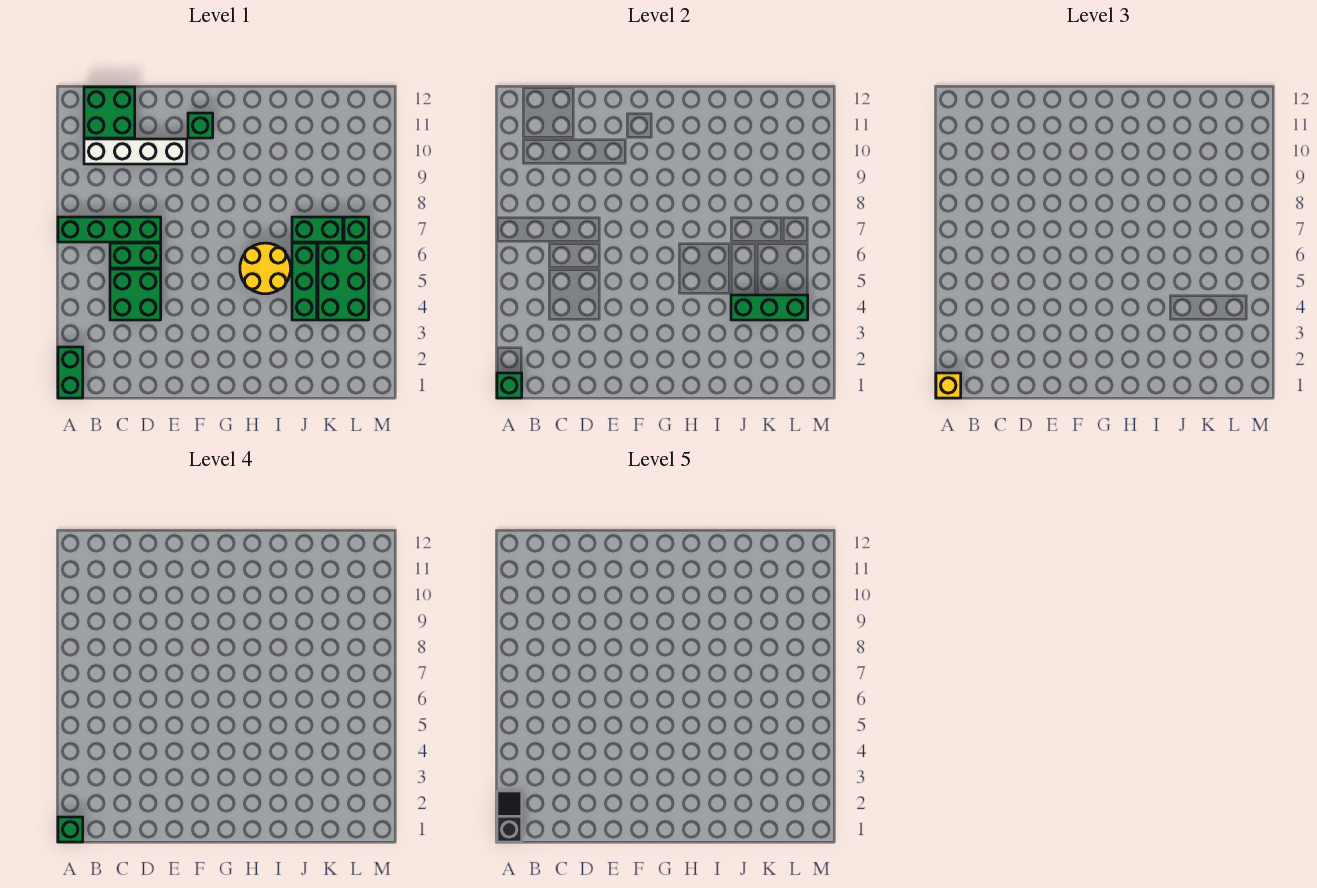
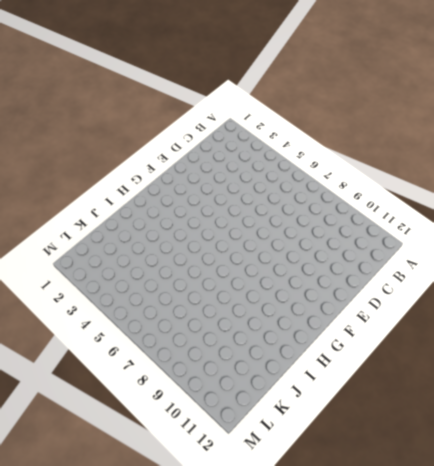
none -> green 1x2 brick [58,347,83,398]
none -> green 1x4 brick [58,217,161,242]
none -> white 1x4 brick [84,139,187,164]

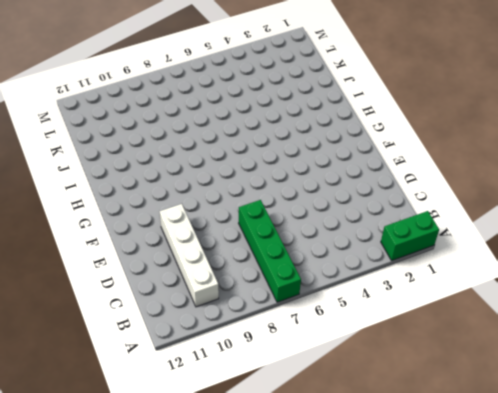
none -> green 2x2 brick [84,87,135,138]
none -> green 2x2 brick [110,269,161,320]
none -> green 1x2 brick [110,243,161,268]

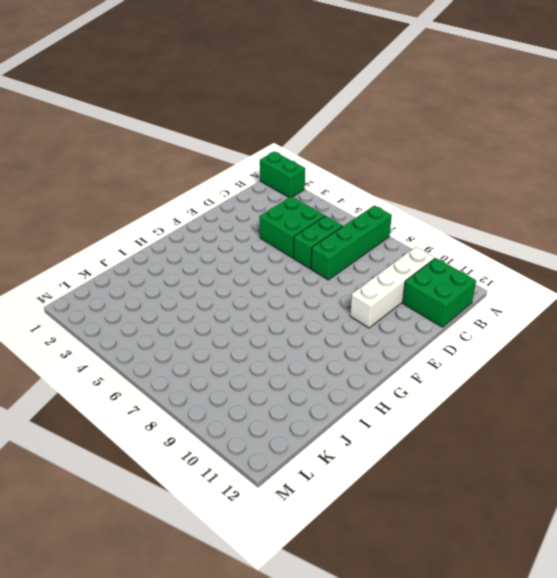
none -> green 1x1 brick [188,113,213,138]
none -> yellow 2x2 round brick [240,243,291,294]
none -> green 1x3 brick [292,243,317,320]

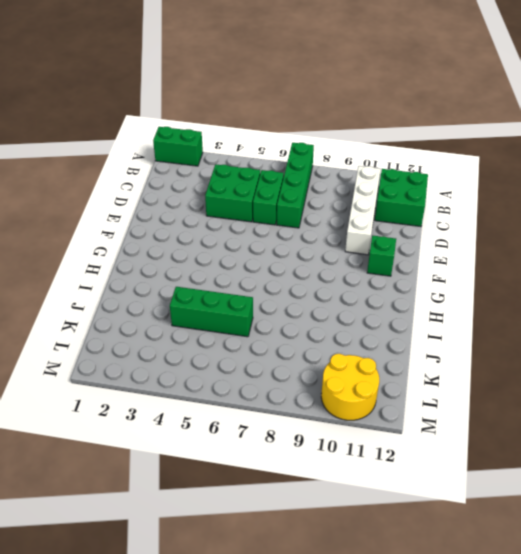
yellow 2x2 round brick [321,354,379,420] -> yellow 2x2 round brick moved to [240,243,291,294]
none -> green 1x2 brick [292,217,343,242]
none -> green 2x3 brick [318,243,369,320]
none -> green 1x1 brick [344,217,369,242]

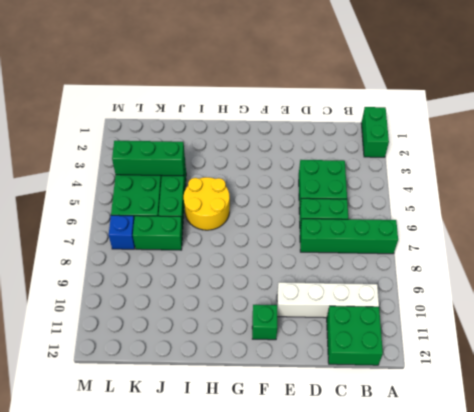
blue 1x1 brick [109,215,135,249] -> green 1x1 brick [344,217,369,242]
none -> green 1x1 brick [497,373,522,398]
none -> yellow 1x1 brick [936,373,961,398]
none -> green 1x1 brick [58,817,83,842]

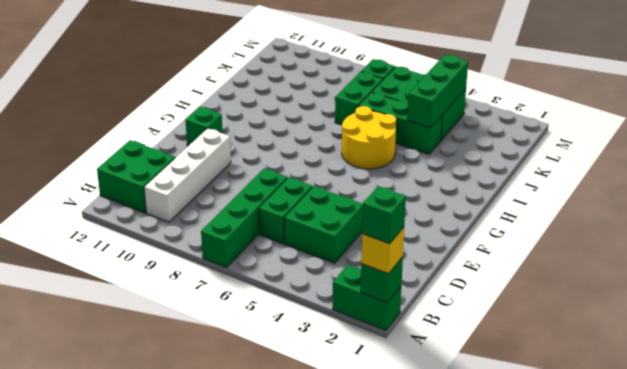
none -> black 1x2 slope [497,791,522,842]

